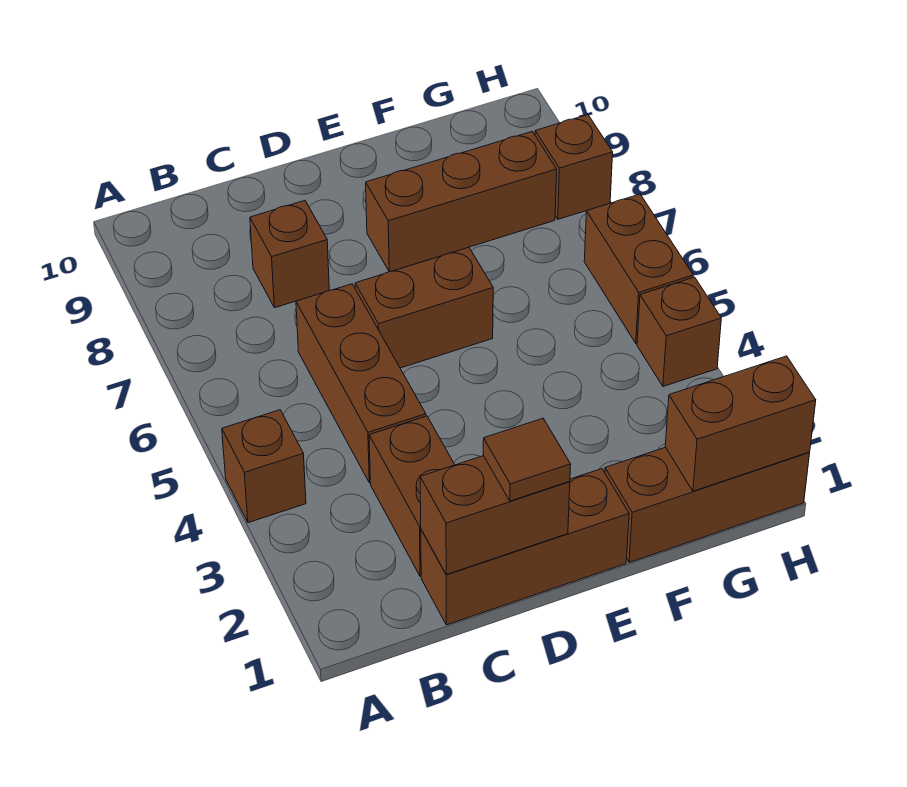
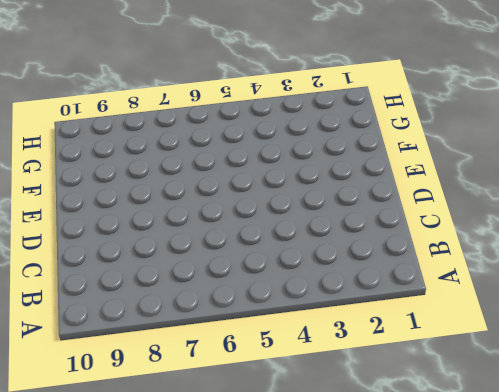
none -> brown 1x1 brick [222,410,306,523]
none -> brown 1x3 brick [421,469,629,625]
none -> brown 1x2 brick [369,416,455,576]

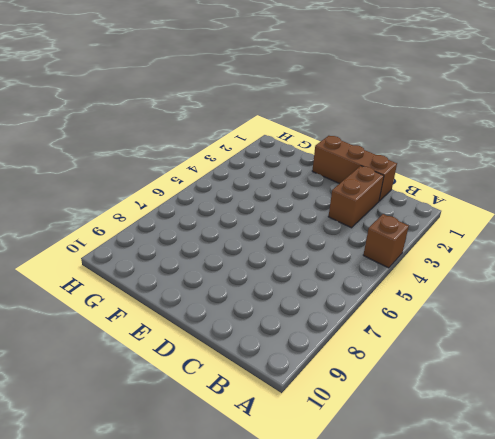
none -> brown 1x3 brick [296,284,426,483]
none -> brown 1x1 brick [250,201,329,308]
none -> brown 1x2 brick [355,247,493,368]

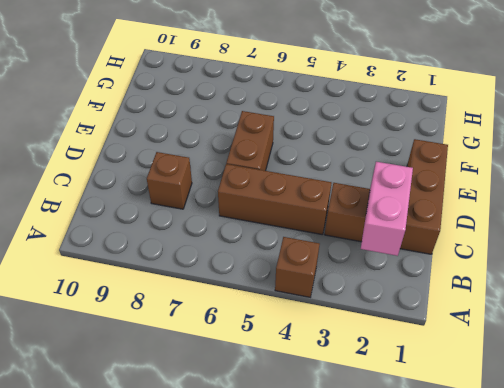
pink 1x2 brick [361,162,413,256] -> none
none -> brown 1x3 brick [366,131,557,272]
none -> brown 1x3 brick [605,447,810,563]
none -> brown 1x1 brick [637,277,721,386]

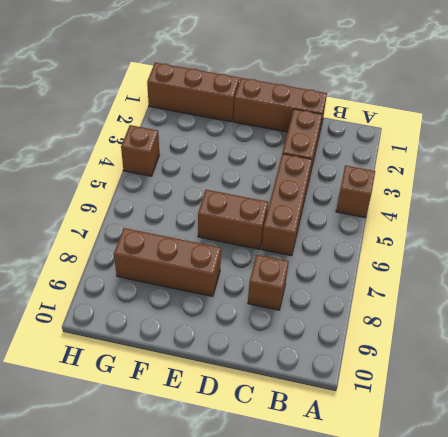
none -> brown 1x2 brick [584,194,693,343]
none -> brown 1x1 brick [535,115,613,219]
none -> brown 1x2 brick [420,456,570,575]

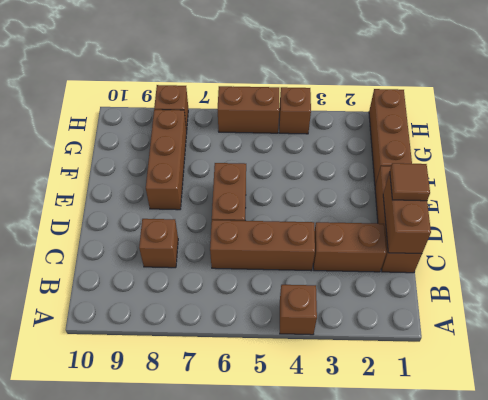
none -> brown 1x2 brick [665,356,816,491]

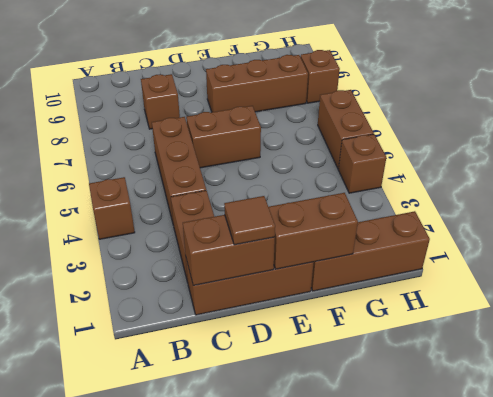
brown 1x2 brick [269,193,358,269] -> brown 1x2 brick moved to [665,356,816,491]

